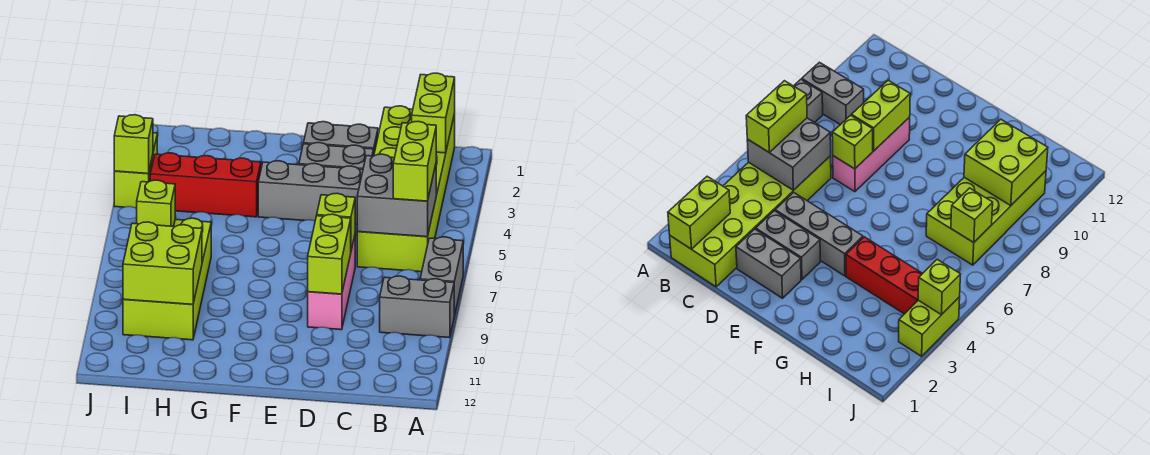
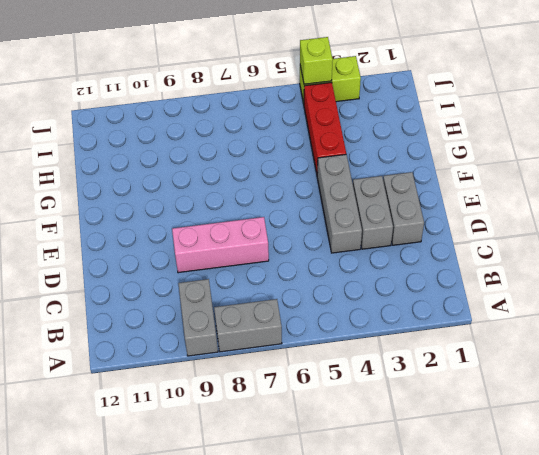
none -> lime 2x6 brick [357,106,455,272]
none -> lime 2x4 brick [123,218,211,340]
none -> lime 1x2 brick [412,73,455,153]

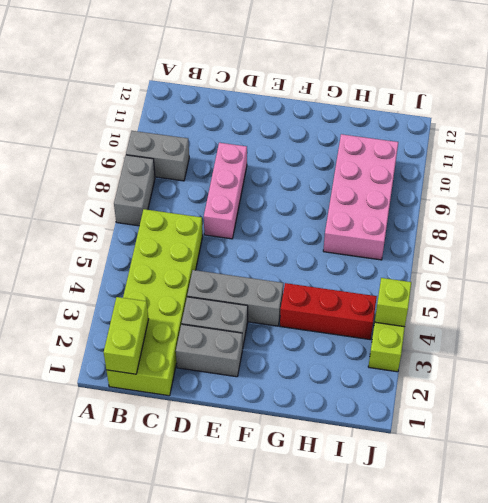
pink 2x4 brick [323,134,398,260] -> lime 2x4 brick [123,218,211,340]
none -> grey 2x2 brick [357,154,436,237]
none -> lime 1x1 brick [317,193,355,250]
none -> lime 1x2 brick [308,214,351,294]

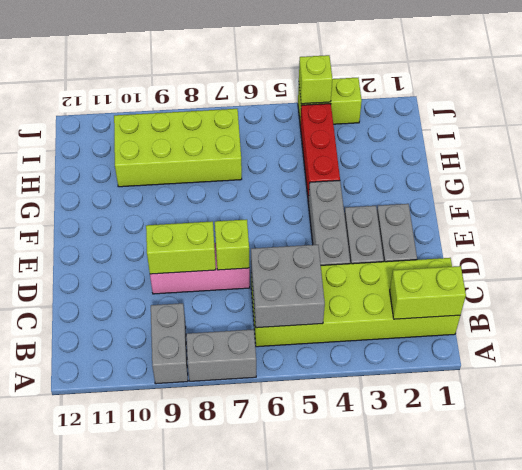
none -> lime 2x2 brick [123,222,202,304]
none -> lime 1x1 brick [137,180,175,226]
none -> lime 1x2 brick [393,121,436,201]

